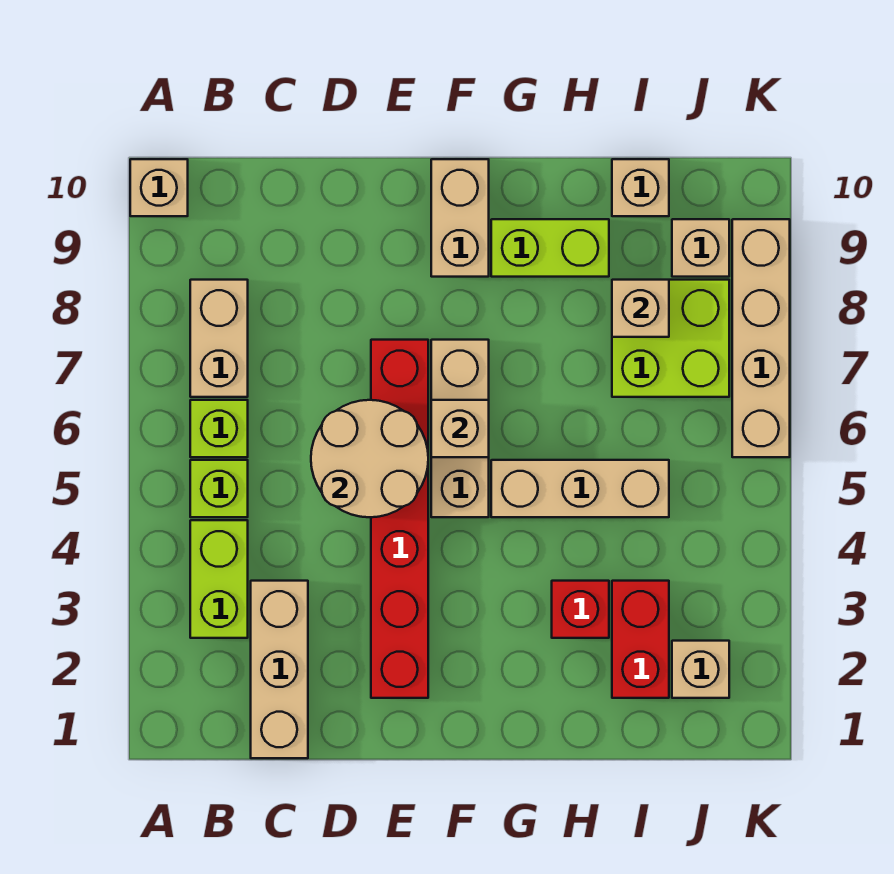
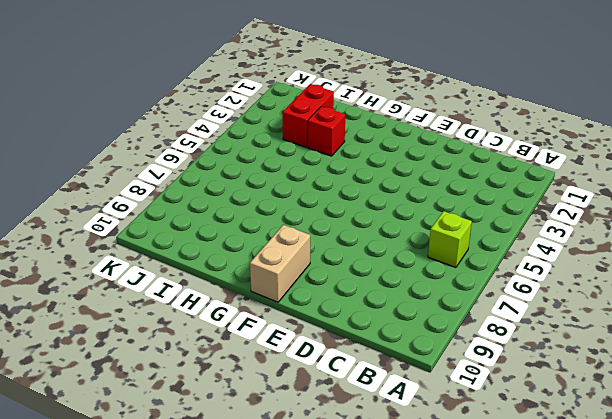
none -> tan 1x1 brick [130,159,188,216]
none -> lime 1x2 brick [190,520,248,638]
none -> lime 1x1 brick [190,460,248,517]

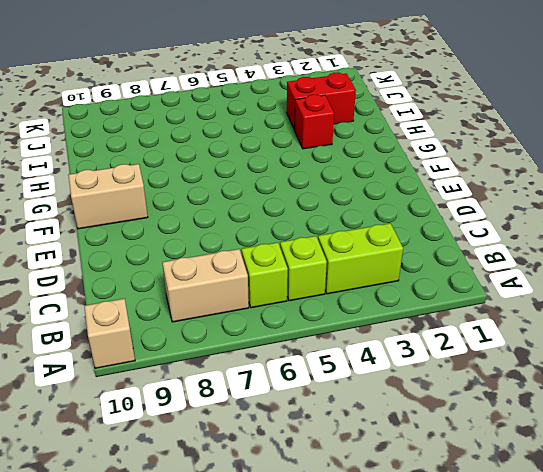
none -> tan 1x3 brick [251,581,308,758]
none -> red 1x6 brick [371,340,428,698]
none -> tan 1x3 brick [431,340,489,517]

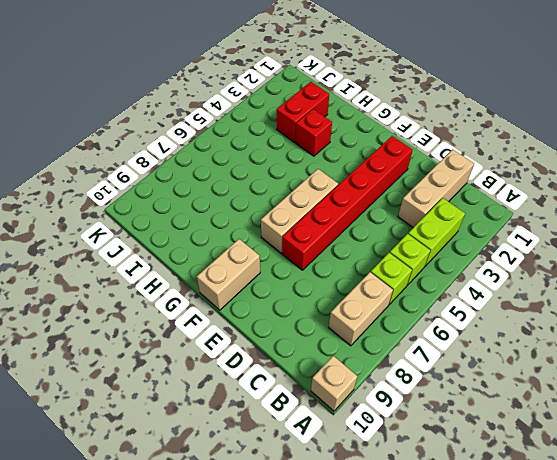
none -> tan 1x3 brick [491,460,669,517]
none -> lime 1x2 brick [491,219,609,277]
none -> lime 2x2 brick [612,280,729,397]

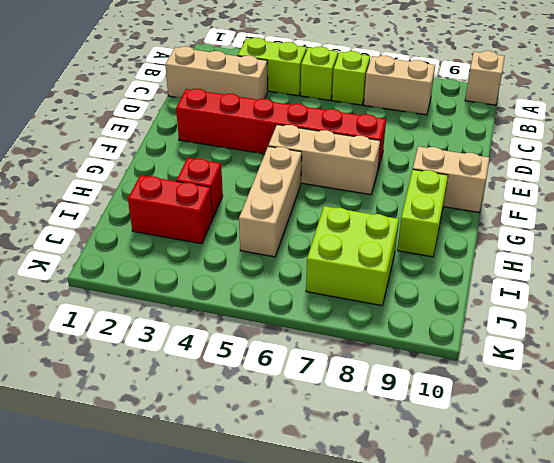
none -> tan 1x1 brick [612,159,669,216]
none -> tan 1x1 brick [672,641,729,698]
none -> tan 1x1 brick [672,219,729,277]

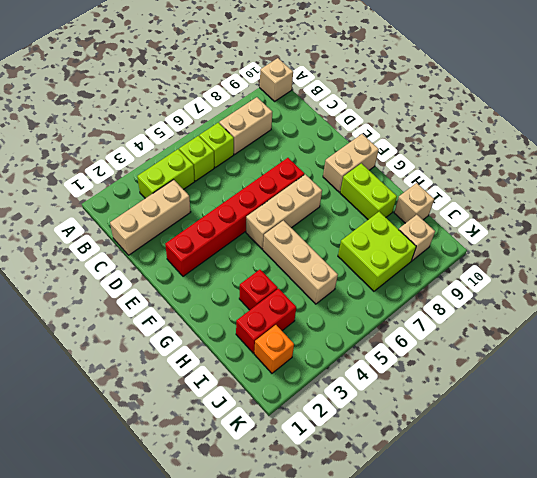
orange 1x1 brick [254,325,294,373] -> tan 1x1 brick [672,641,729,698]
none -> tan 1x4 brick [732,219,790,457]
none -> tan 2x2 round brick [311,400,428,517]
none -> tan 1x1 brick [431,400,489,457]

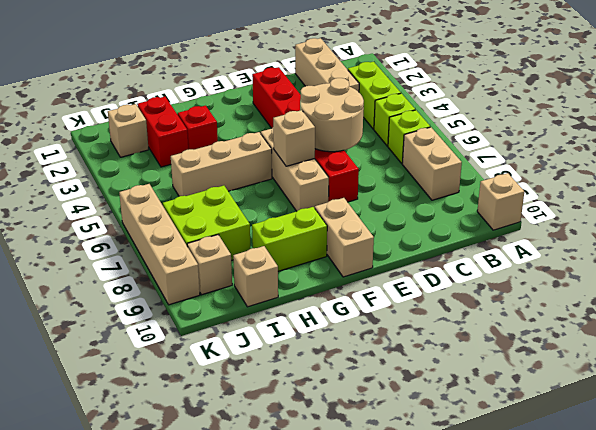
none -> tan 1x1 brick [612,280,669,337]

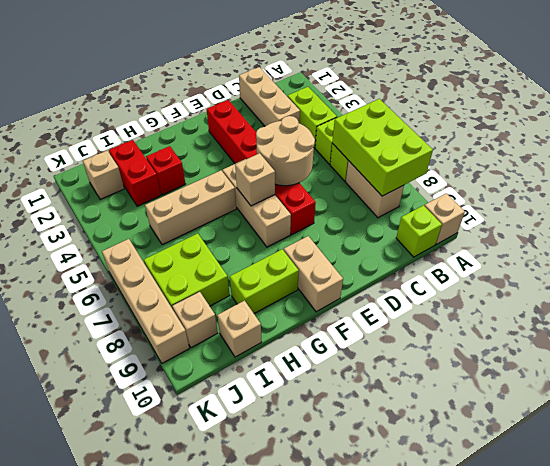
lime 2x3 brick [332,99,433,196] -> none
lime 1x1 brick [396,205,442,257] -> none
none -> tan 1x1 brick [612,280,669,337]

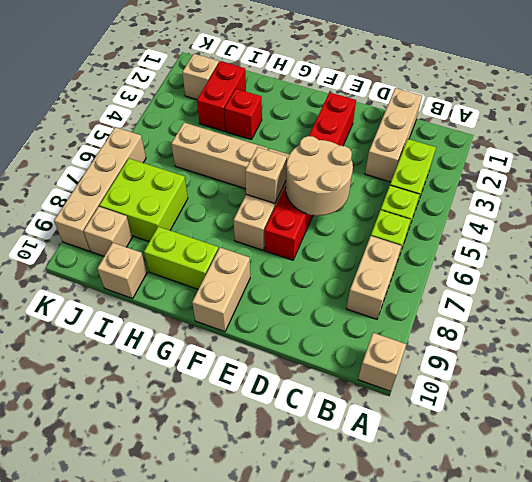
none -> tan 1x1 brick [612,280,669,337]

